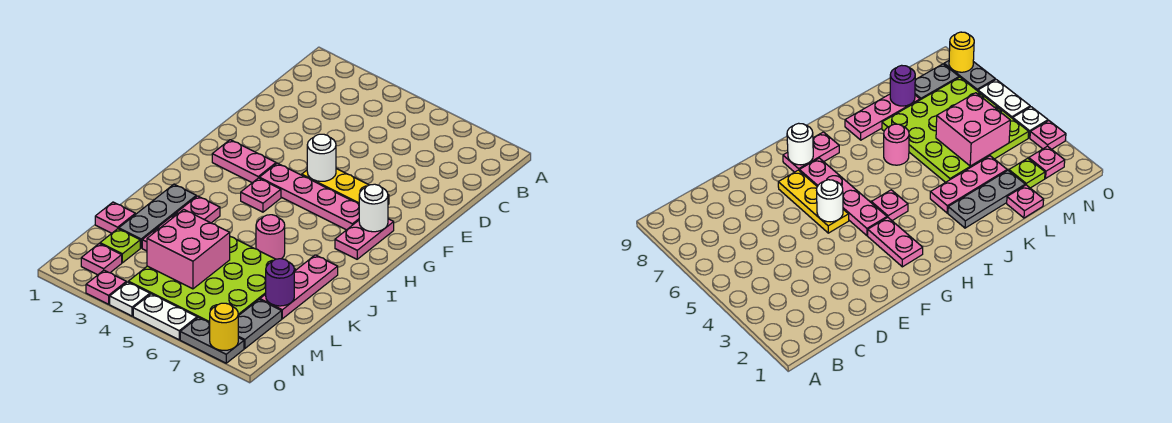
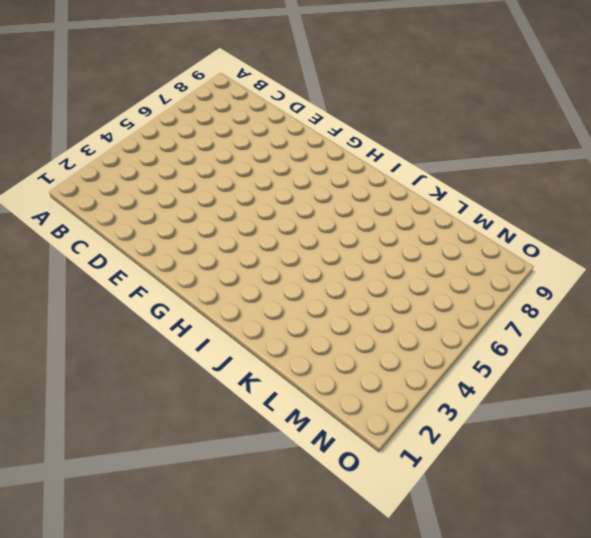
none -> yellow 1x3 plate [302,169,389,204]
none -> pink 1x2 plate [212,140,276,183]
none -> pink 1x4 plate [259,163,359,230]

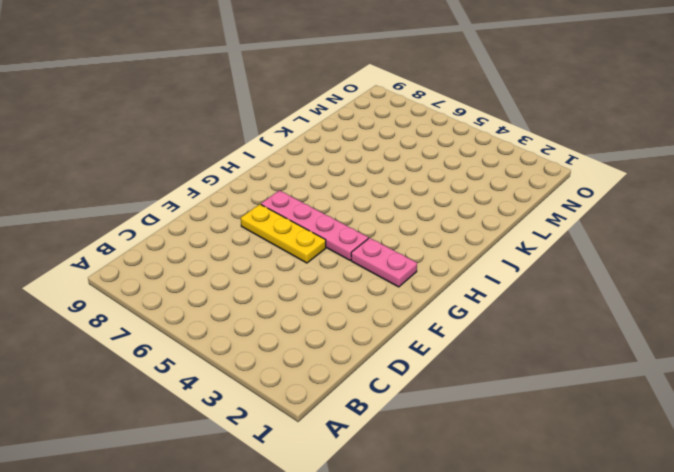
none -> pink 1x2 plate [335,219,394,259]
none -> pink 1x1 plate [241,178,281,212]
none -> grey 1x3 plate [119,184,196,248]

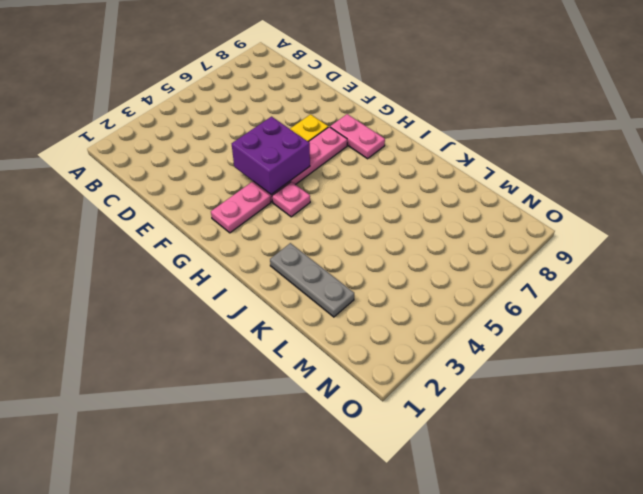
purple 2x2 brick [232,117,310,195] -> white 1x1 round brick [307,134,336,181]
none -> pink 1x3 plate [142,196,220,251]
none -> pink 1x1 round brick [256,215,285,259]
none -> pink 1x3 plate [260,255,338,319]

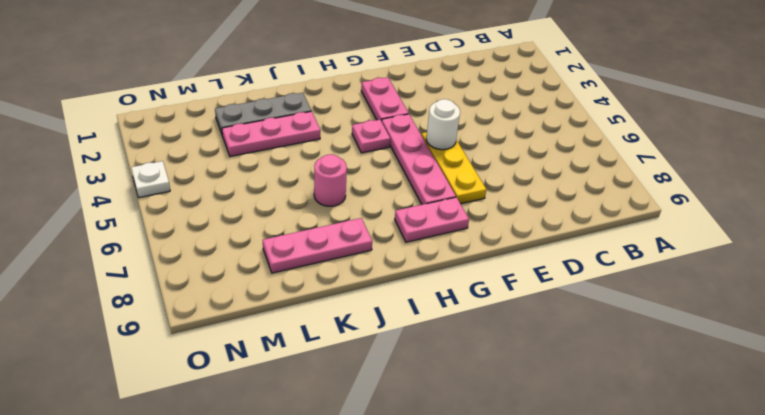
none -> lime 4x4 plate [128,237,295,323]
none -> pink 1x1 plate [95,202,135,233]
none -> lime 1x1 plate [100,229,140,263]

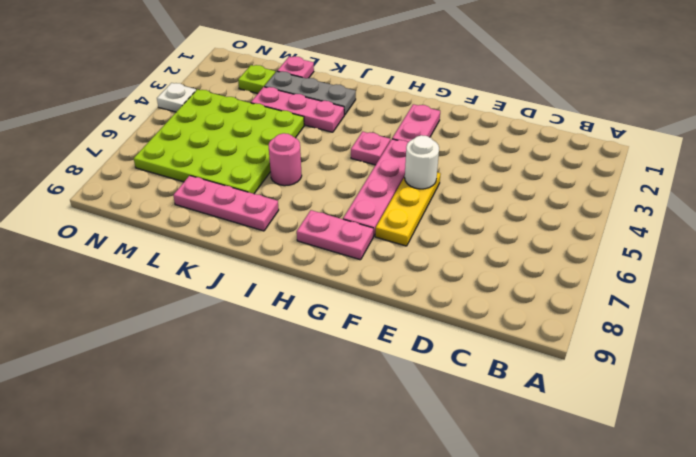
none -> grey 1x2 plate [238,300,282,348]
none -> pink 1x1 plate [81,244,122,275]
none -> pink 1x1 plate [86,270,126,304]

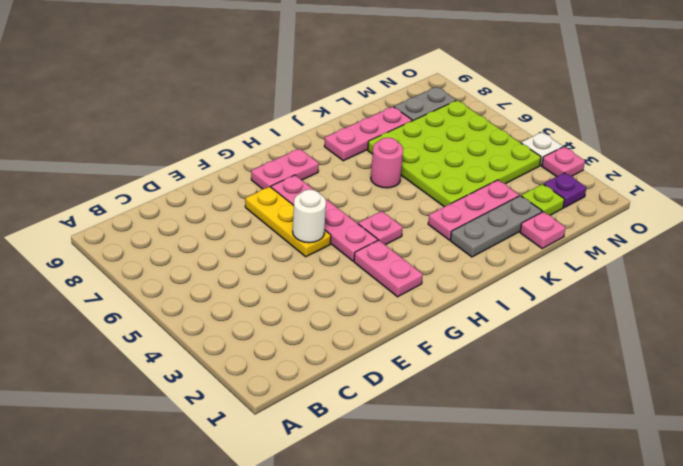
purple 1x1 plate [544,173,586,208] -> pink 1x1 plate [81,244,122,275]
none -> white 1x2 plate [133,294,197,340]
none -> grey 1x2 plate [180,317,244,363]
none -> white 1x1 round brick [359,184,388,232]

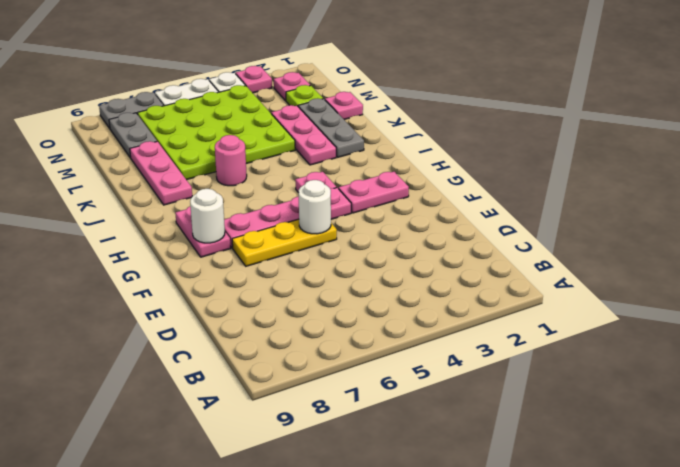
none -> pink 2x2 brick [147,209,230,289]
none -> purple 1x1 round brick [266,259,294,306]
none -> yellow 1x1 round brick [210,303,238,350]

